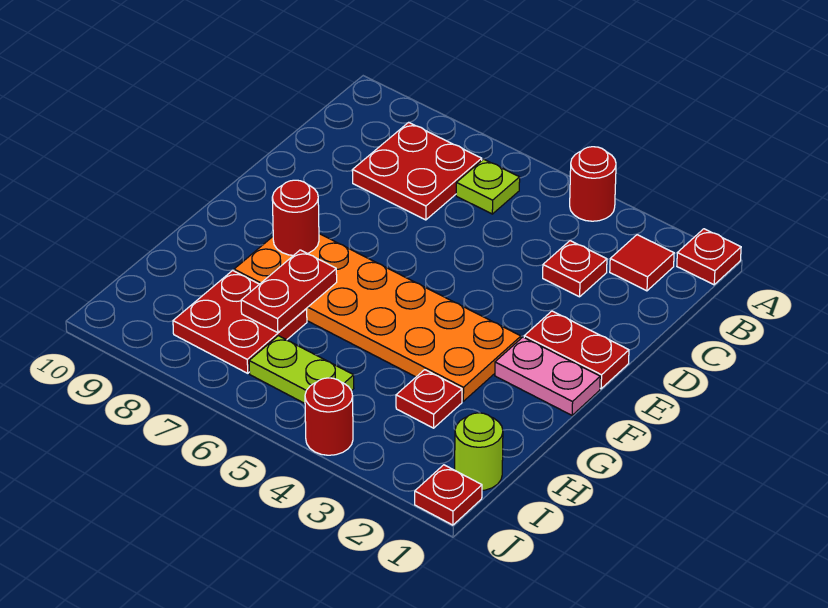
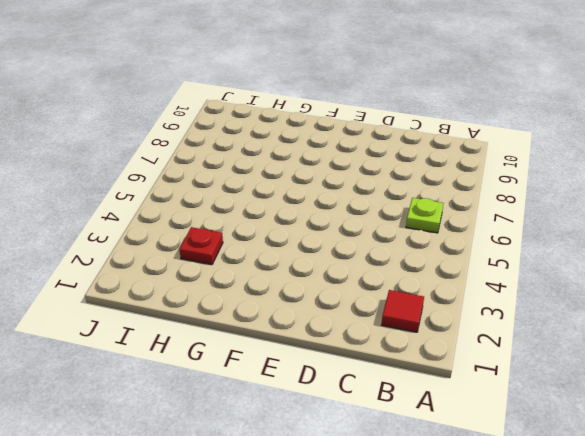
none -> red 1x1 plate [677,229,741,285]
none -> red 1x1 round brick [570,147,616,221]
none -> red 2x2 plate [352,122,482,220]

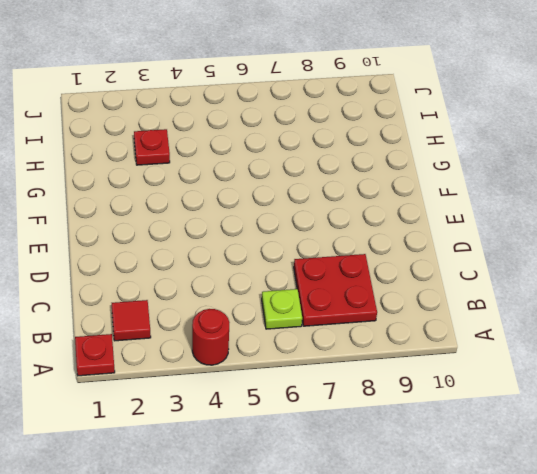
none -> red 1x1 plate [543,241,607,297]
none -> red 1x2 plate [524,311,629,389]
none -> pink 1x2 plate [495,337,600,415]

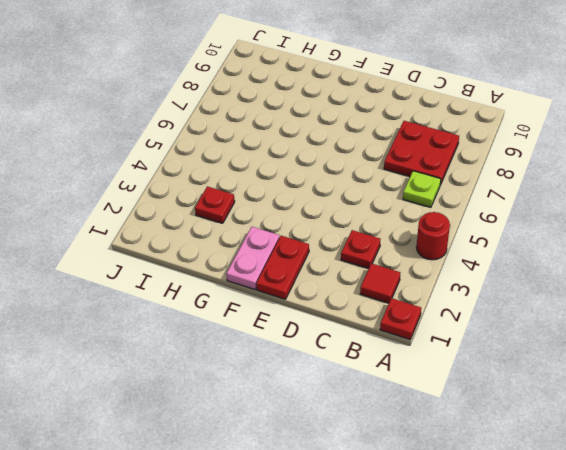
none -> orange 2x6 plate [234,234,521,401]
none -> red 2x2 plate [173,270,307,373]
none -> lime 1x1 round brick [455,413,503,490]

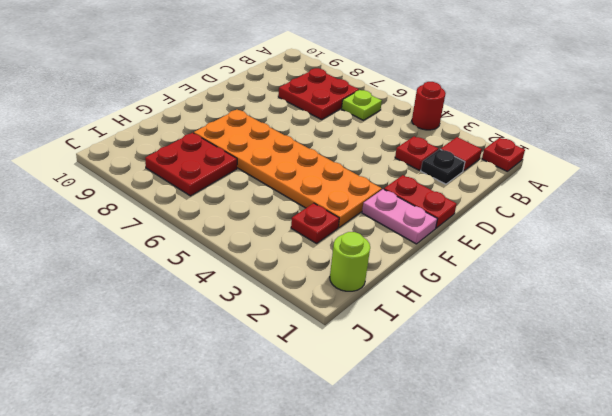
black 1x1 plate [421,149,465,184] -> none
none -> lime 1x2 plate [249,336,354,403]
none -> red 1x1 plate [415,465,482,525]
none -> red 1x1 round brick [305,378,353,455]

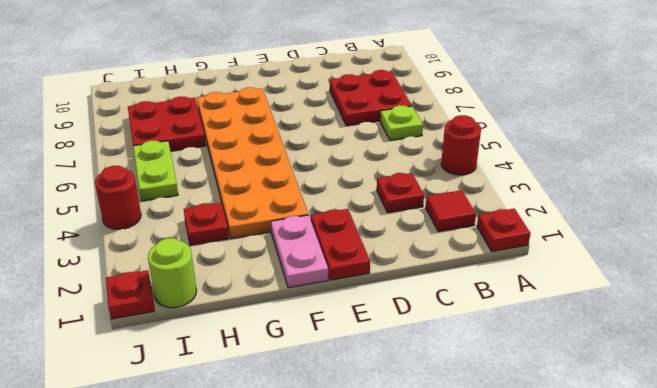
none -> red 1x1 round brick [272,180,319,255]
none -> red 1x2 plate [241,250,337,333]

